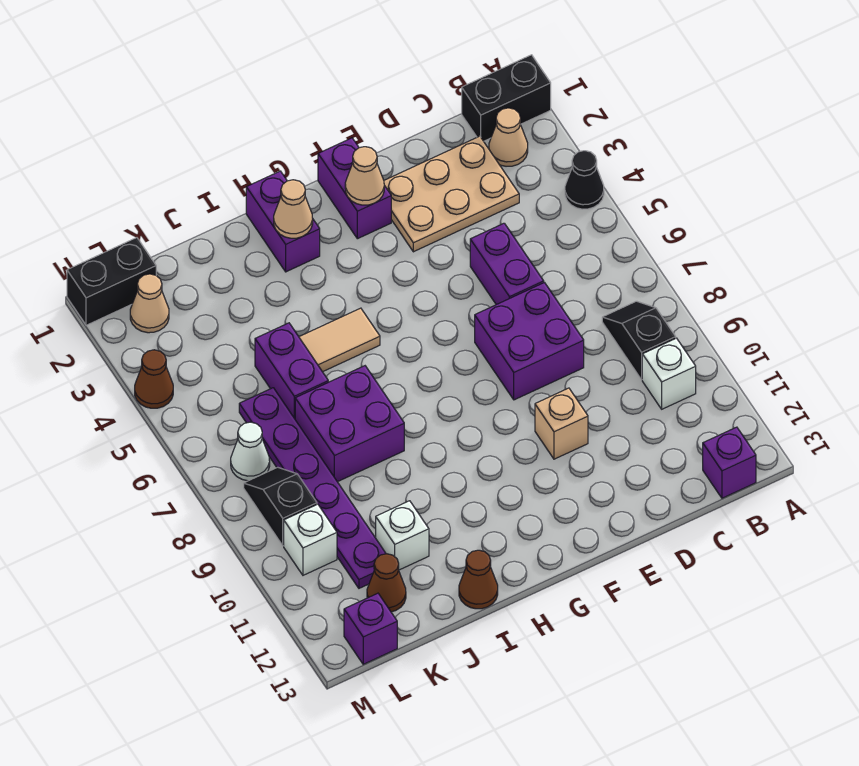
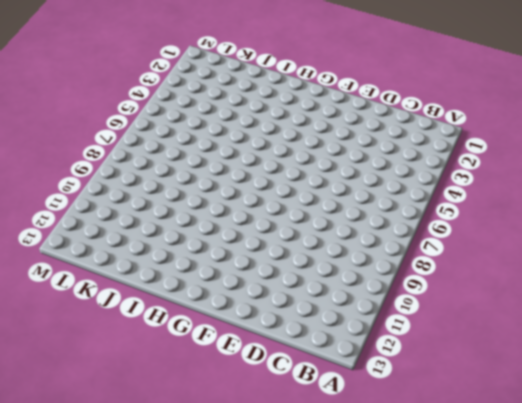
none -> black 1x2 brick [462,55,551,141]
none -> black 1x1 cone [565,151,604,209]
none -> tan 1x1 cone [489,108,528,166]

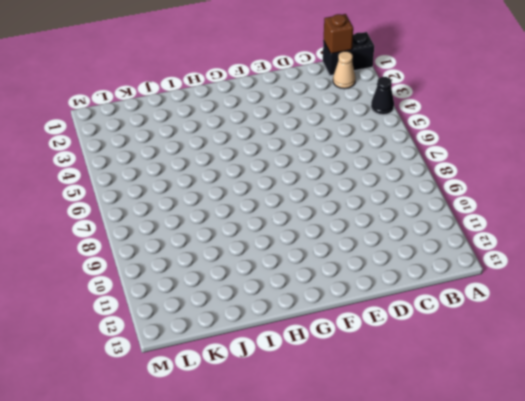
brown 1x1 brick [324,14,353,54] -> none
none -> black 1x2 slope [602,301,676,380]
none -> white 1x1 brick [642,338,696,409]
none -> purple 1x1 brick [703,427,756,498]

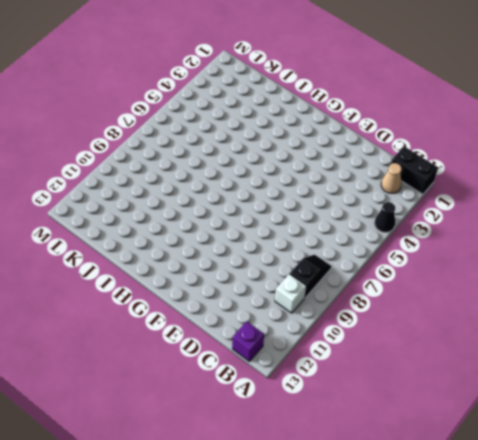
none -> tan 2x3 plate [384,136,519,252]
none -> purple 1x2 brick [470,223,544,305]
none -> purple 2x2 brick [475,283,584,400]

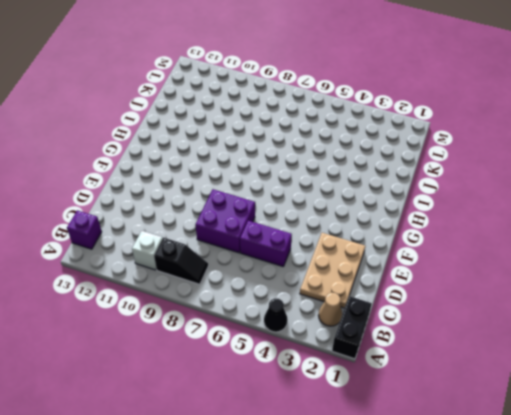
none -> tan 1x1 brick [535,388,588,459]
none -> purple 1x2 brick [318,138,391,239]
none -> purple 1x2 brick [246,171,320,272]

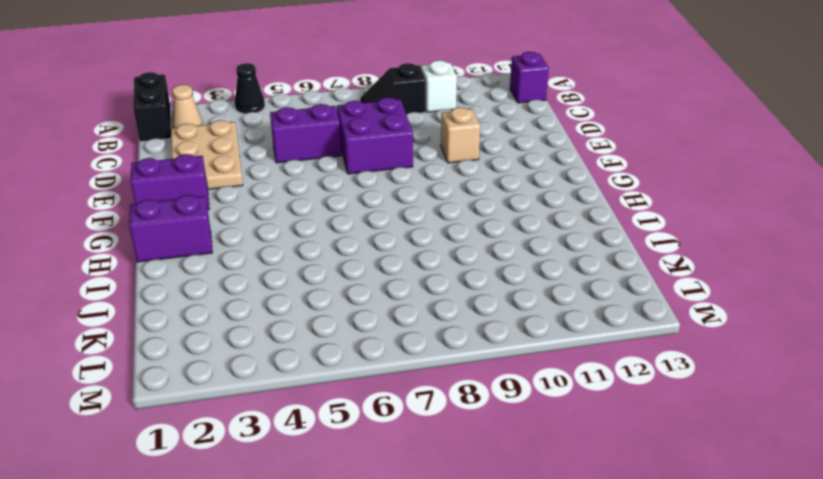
none -> tan 1x2 tile [299,308,380,372]
none -> purple 2x2 brick [295,366,404,482]
none -> brown 1x1 cone [459,550,498,609]

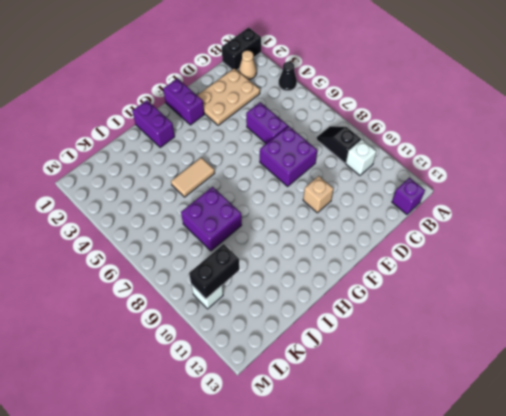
black 1x2 brick [189,244,239,299] -> black 1x2 brick moved to [67,238,156,325]
none -> brown 1x1 cone [459,550,498,609]
none -> purple 1x2 brick [255,323,328,419]
none -> white 1x1 brick [376,501,429,570]

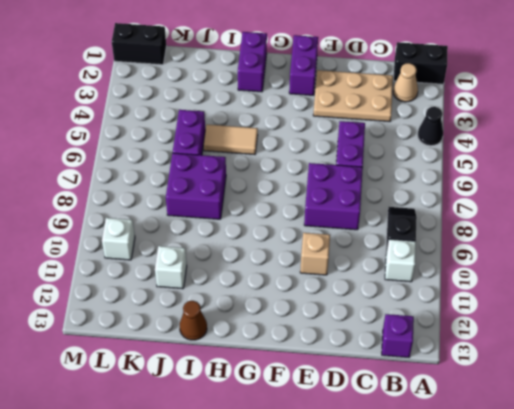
none -> purple 1x6 plate [239,388,386,588]
none -> brown 1x1 cone [367,554,406,612]
none -> tan 1x1 cone [130,274,169,333]

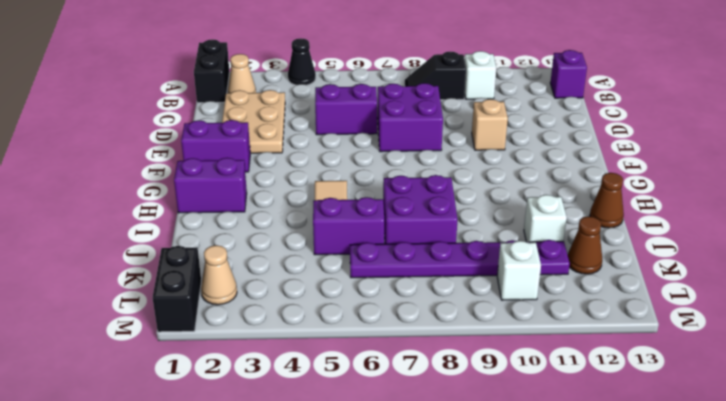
none -> white 1x1 cone [231,422,270,481]
none -> black 1x2 slope [244,467,317,546]
none -> purple 1x1 brick [344,593,397,664]

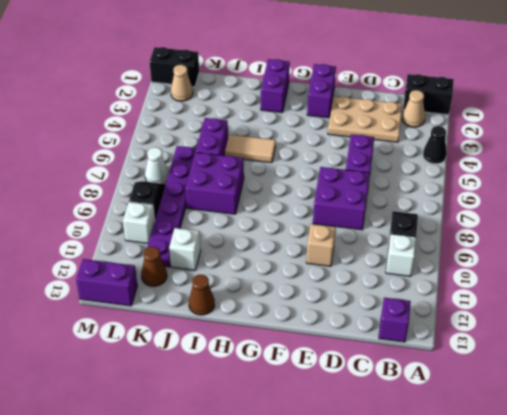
purple 1x2 brick [76,259,137,306] -> purple 1x1 brick [344,593,397,664]
none -> brown 1x1 cone [135,350,173,408]
none -> tan 1x1 cone [345,147,384,205]
none -> tan 1x1 cone [274,180,313,238]

